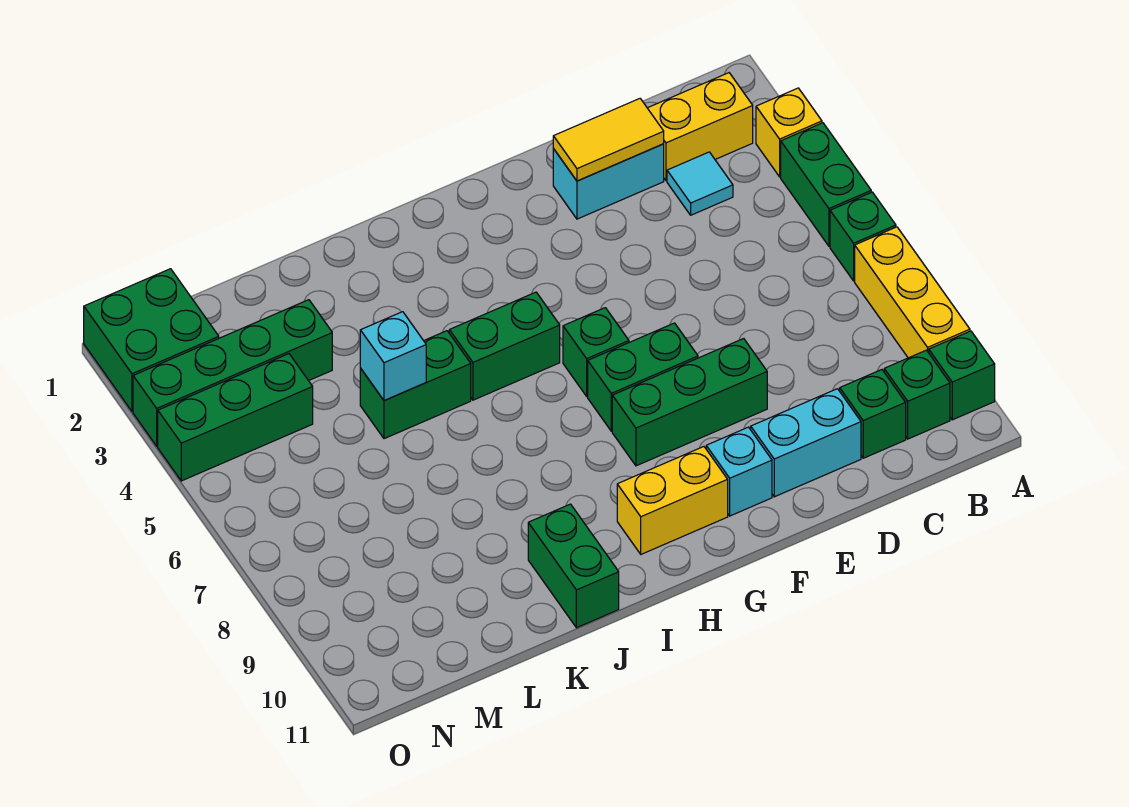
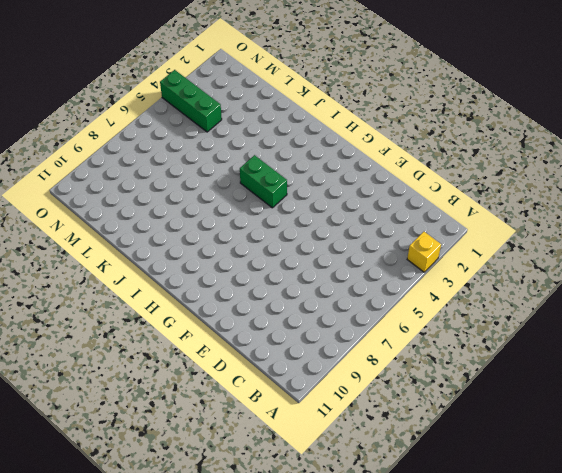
none -> green 1x2 brick [781,123,871,246]
none -> green 1x1 brick [830,192,896,281]
none -> yellow 1x3 brick [855,227,970,358]

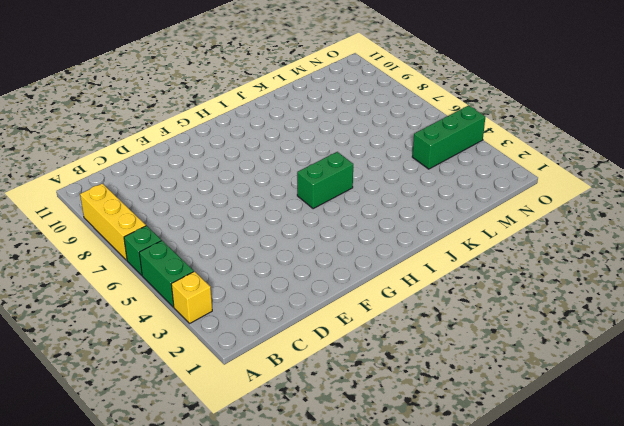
none -> green 1x1 brick [929,331,995,420]
none -> yellow 1x2 brick [648,73,753,181]
none -> green 1x1 brick [884,350,950,439]

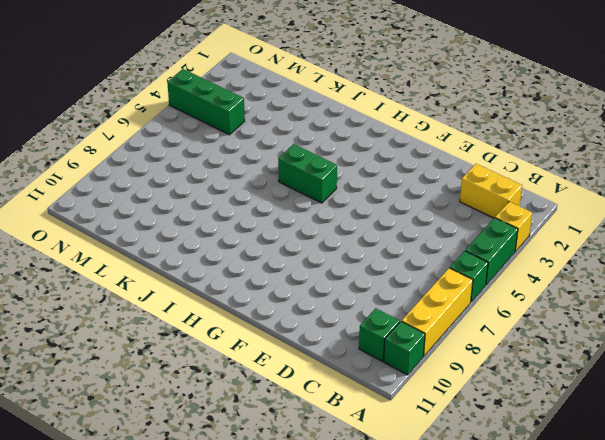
none -> cyan 1x1 tile [667,152,733,215]
none -> green 1x1 brick [840,370,906,458]
none -> cyan 1x2 brick [553,144,664,219]

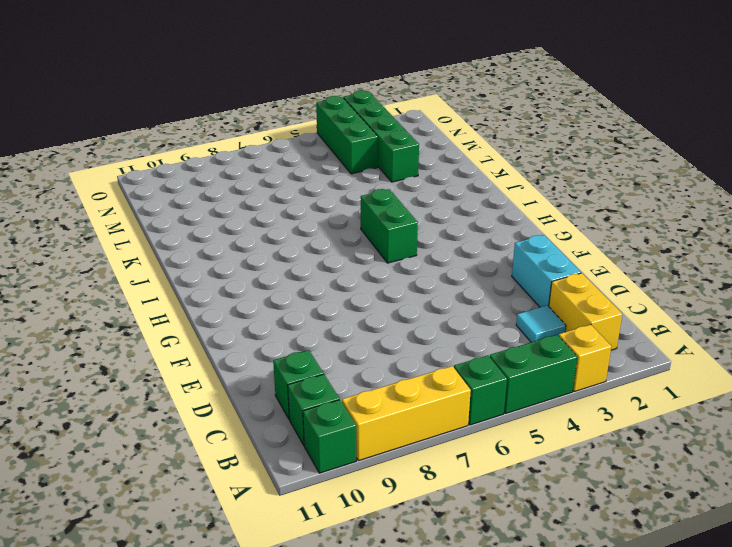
none -> cyan 1x2 brick [751,389,861,497]
none -> green 1x3 brick [612,339,767,466]
none -> green 1x2 brick [588,323,698,431]

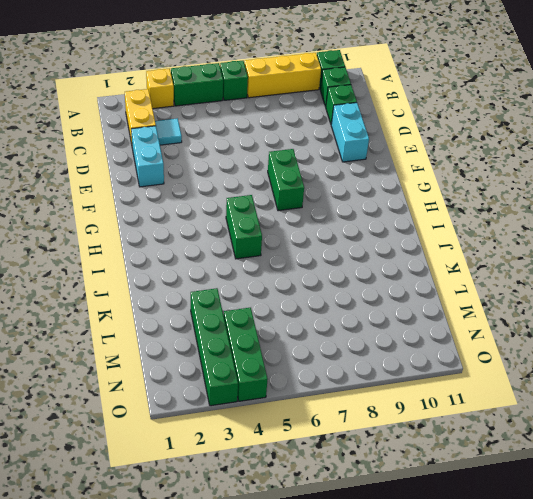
none -> green 1x3 brick [612,339,767,466]
none -> cyan 1x1 brick [706,427,772,516]
none -> green 1x1 brick [563,308,629,396]

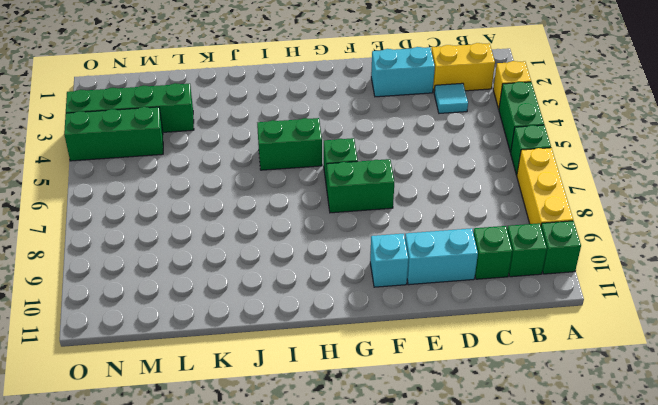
none -> green 1x3 brick [612,339,767,466]
none -> yellow 1x2 brick [617,447,728,554]
none -> green 1x2 brick [360,331,471,439]

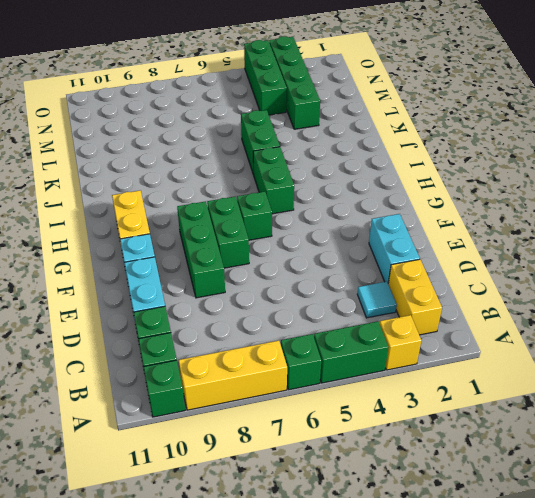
none -> green 1x2 brick [528,504,619,628]
none -> green 2x2 brick [84,269,219,411]
none -> yellow 1x2 tile [553,99,664,181]

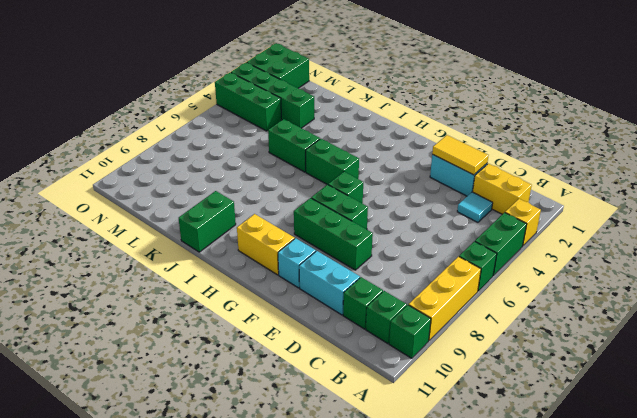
none -> cyan 1x1 brick [360,312,426,401]

